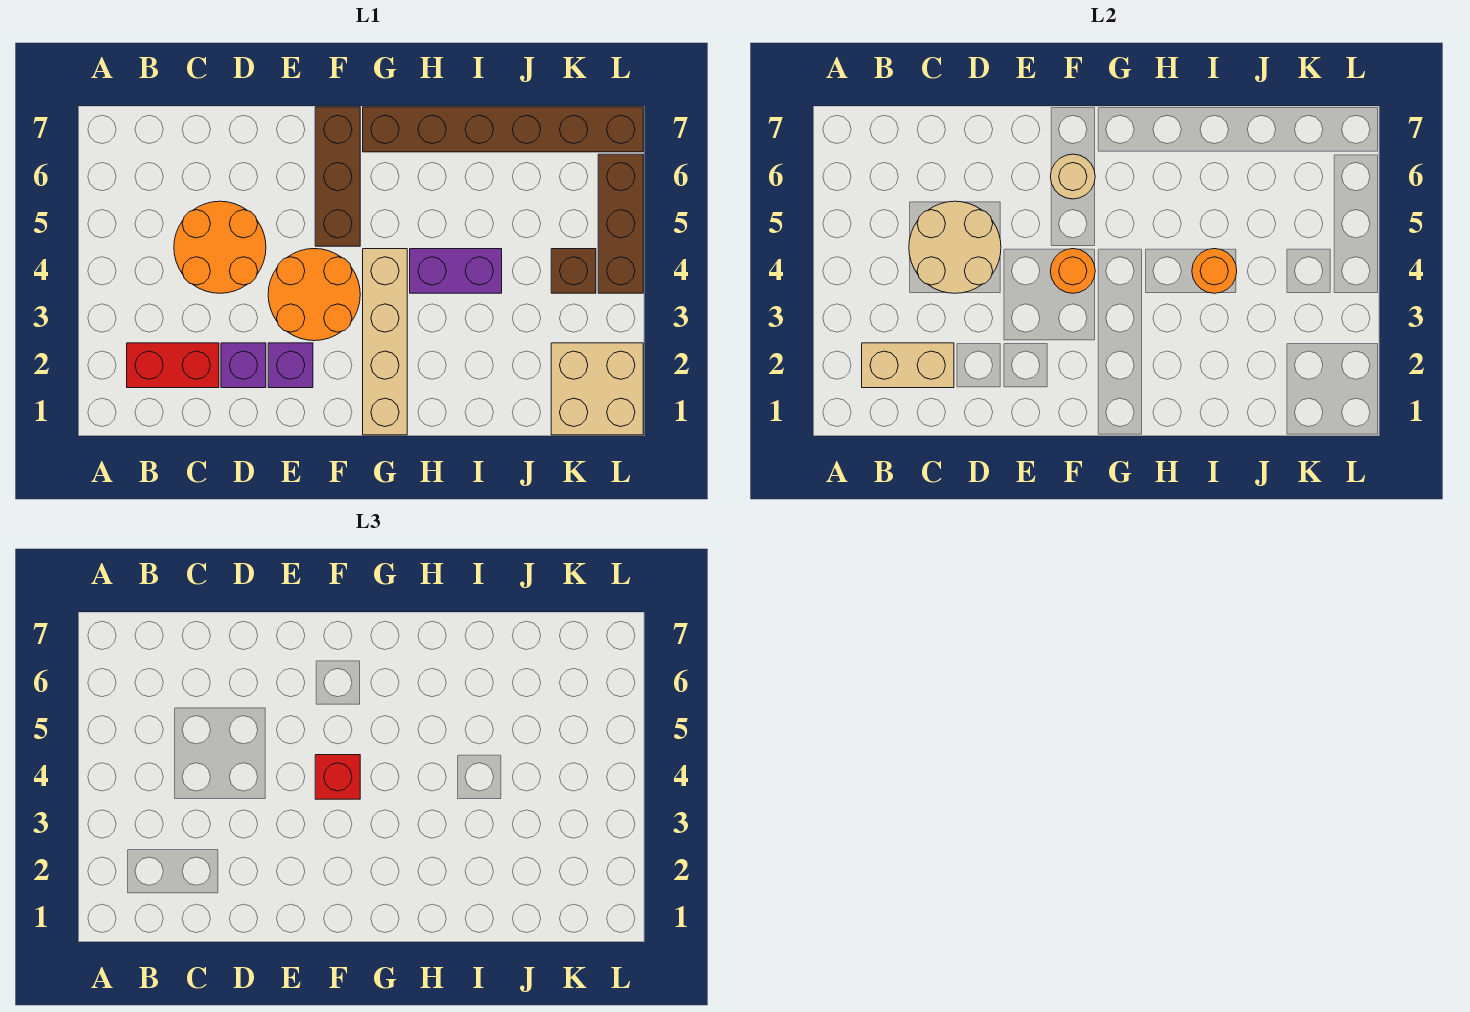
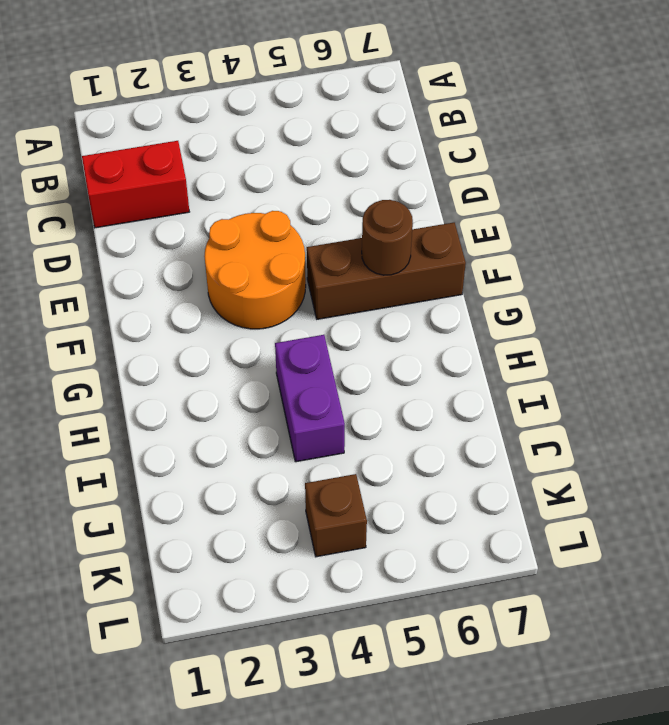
red 1x2 brick [82,141,189,228] -> red 1x2 brick turned to [127,343,219,388]
brown 1x1 round brick [362,200,413,275] -> tan 1x1 round brick [1050,154,1095,199]
none -> orange 2x2 round brick [174,201,266,293]
none -> purple 1x1 brick [221,343,266,388]
none -> purple 1x1 brick [268,343,313,388]

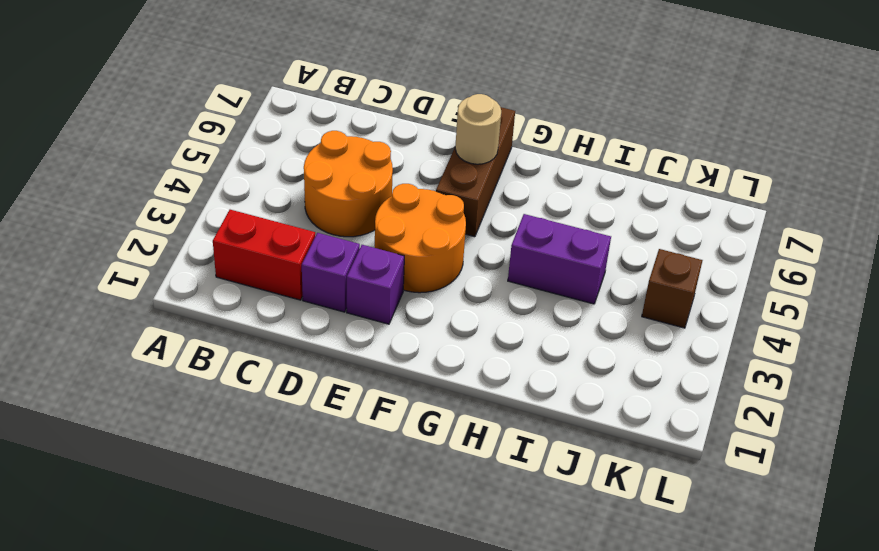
none -> tan 1x4 brick [363,249,407,435]
none -> brown 1x6 brick [363,107,643,152]
none -> tan 2x2 brick [551,343,643,435]

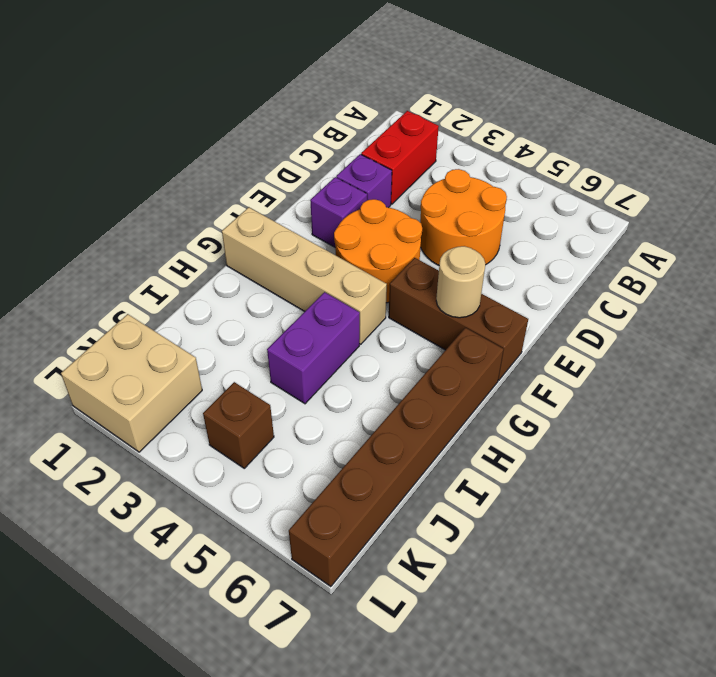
none -> brown 1x3 brick [598,154,643,293]
none -> tan 1x2 brick [862,343,954,388]
none -> tan 2x2 round brick [909,201,1001,293]

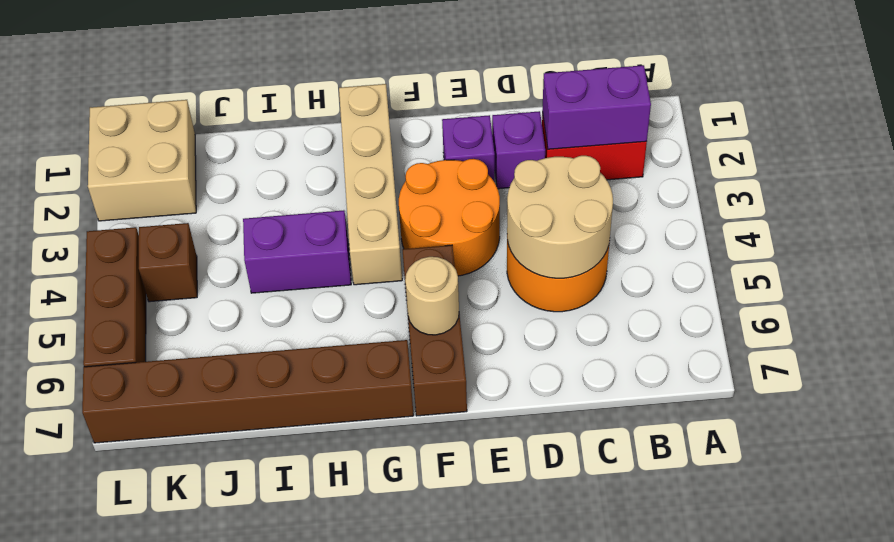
purple 1x2 brick [542,65,651,149] -> tan 1x2 brick [862,343,954,388]
none -> orange 1x1 round brick [1051,249,1095,293]
none -> orange 1x1 round brick [1192,249,1237,293]
none -> red 1x1 brick [315,755,360,799]

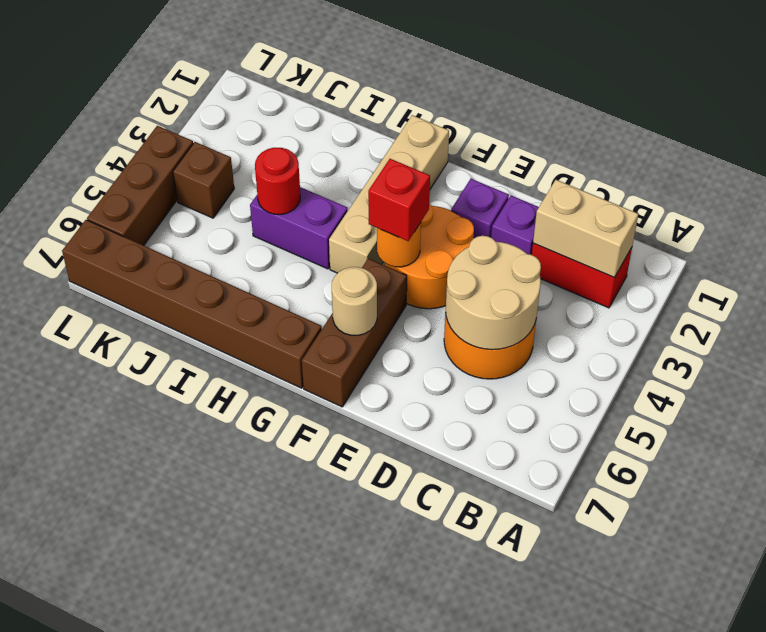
red 1x1 round brick [255,147,300,214] -> orange 1x1 round brick [1192,249,1237,293]
none -> tan 2x2 brick [551,343,643,435]

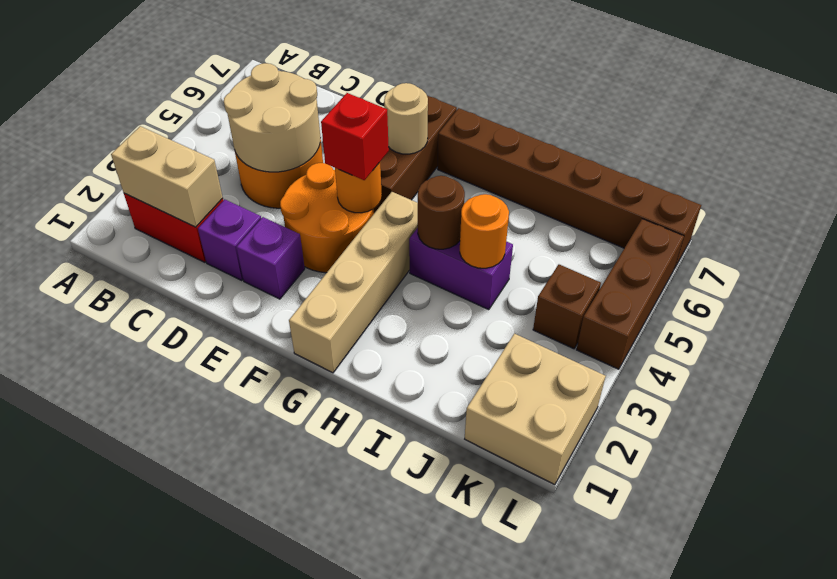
brown 1x1 round brick [418,176,465,249] -> none

